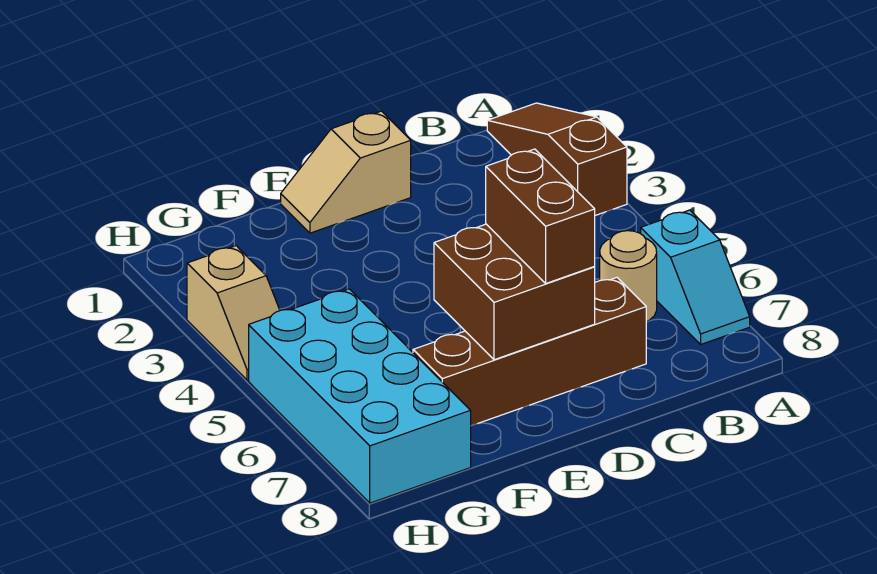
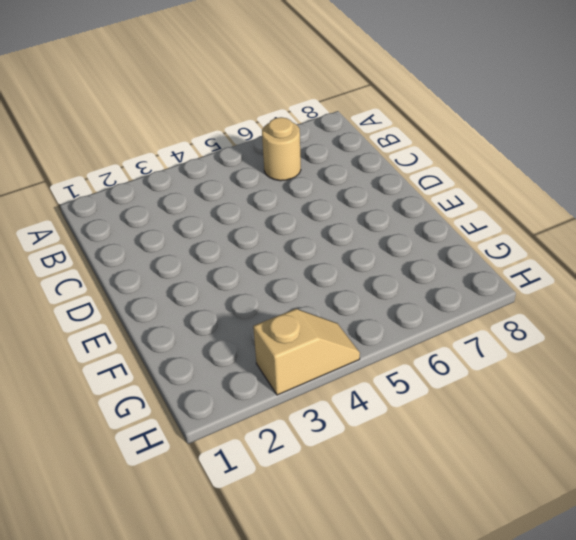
none -> brown 1x3 slope [487,103,627,215]
none -> cyan 1x2 slope [641,210,750,344]

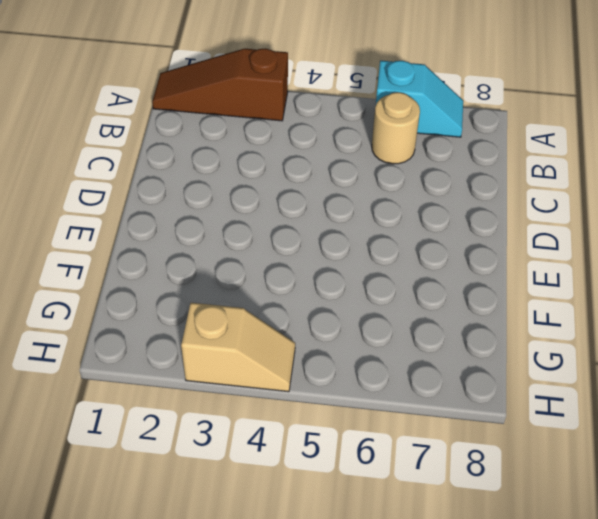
none -> brown 1x4 brick [413,278,646,426]
none -> tan 1x2 slope [281,111,411,233]

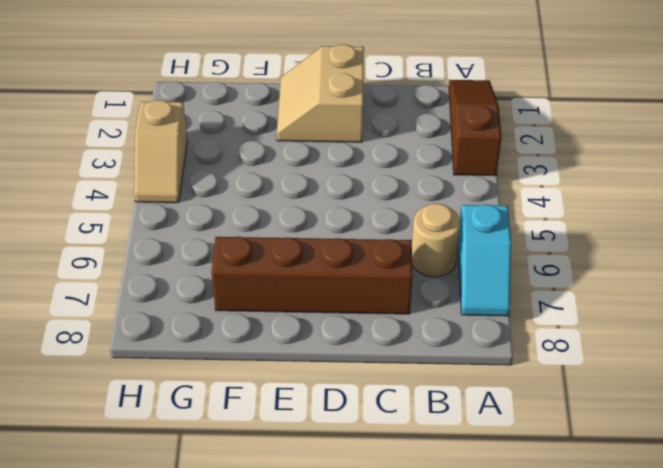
tan 2x2 slope [277,44,364,142] -> tan 1x2 slope [281,111,411,233]
none -> cyan 2x4 brick [249,289,471,503]
none -> brown 2x2 brick [434,224,595,360]

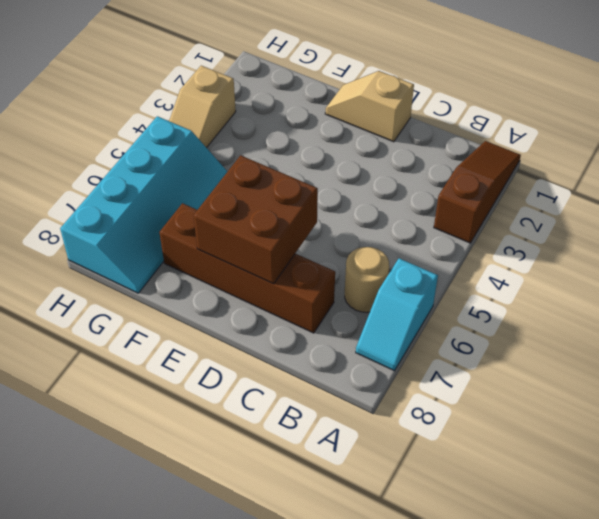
cyan 2x4 slope [60,116,227,293] -> cyan 2x4 brick [249,289,471,503]
none -> brown 1x2 brick [486,149,595,283]

